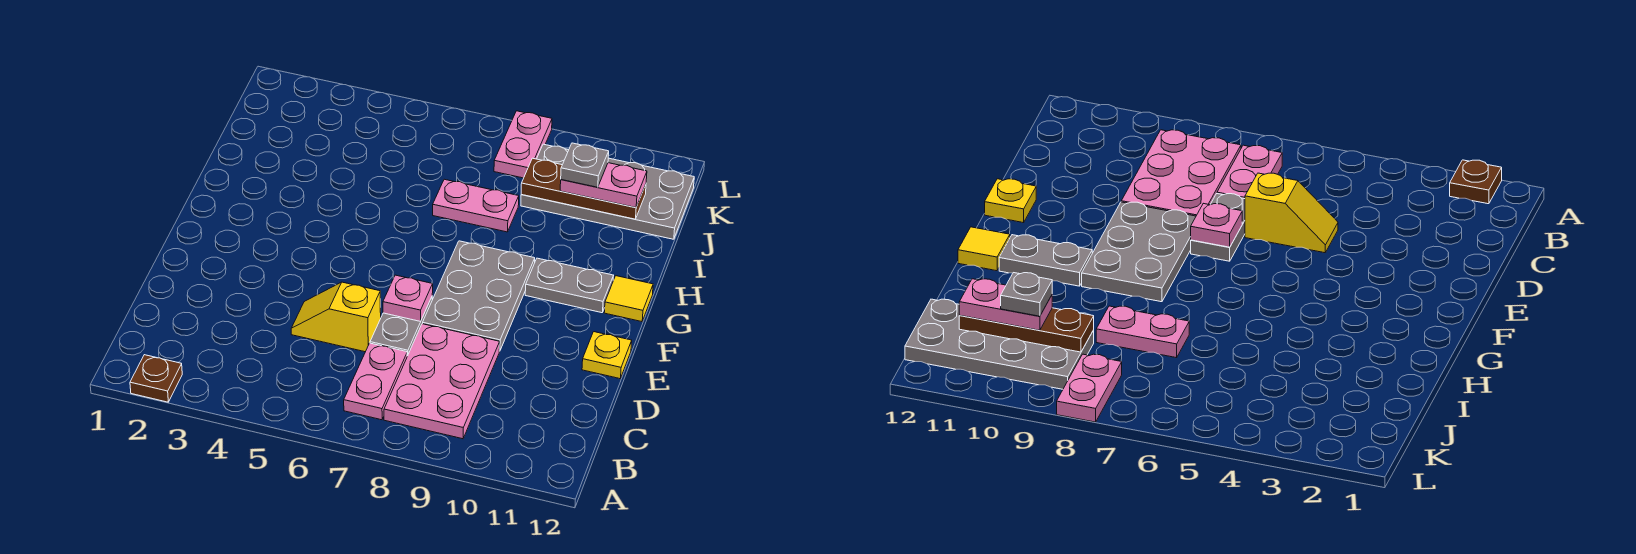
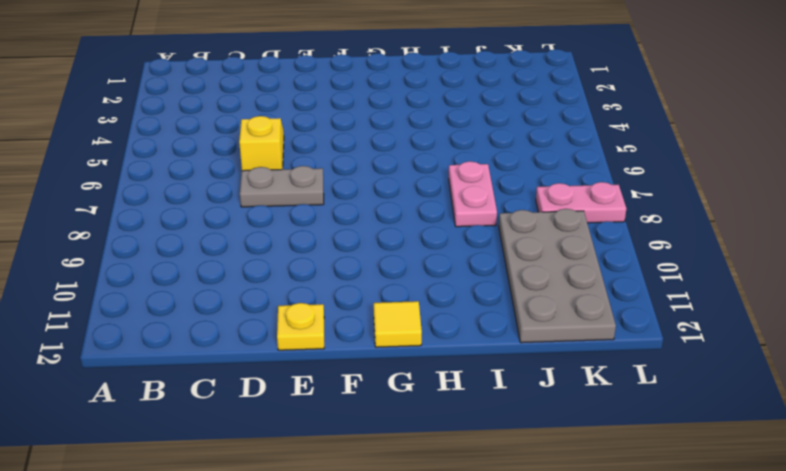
none -> brown 1x1 plate [130,355,182,402]
none -> pink 1x2 plate [344,343,407,420]
none -> pink 2x3 plate [384,324,500,439]

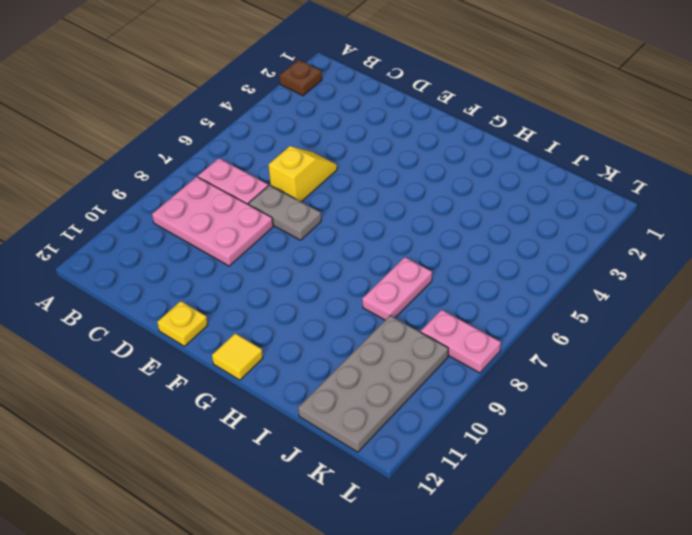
none -> grey 2x3 plate [423,241,535,351]
none -> grey 1x2 plate [525,258,614,313]
none -> pink 1x1 plate [383,275,433,321]

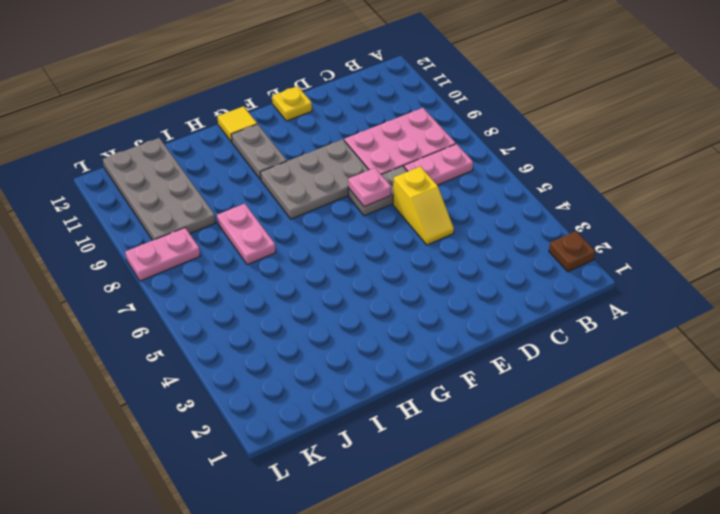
none -> brown 1x3 plate [521,158,646,219]
none -> pink 1x2 plate [560,163,647,208]
none -> grey 1x1 plate [561,143,609,187]

